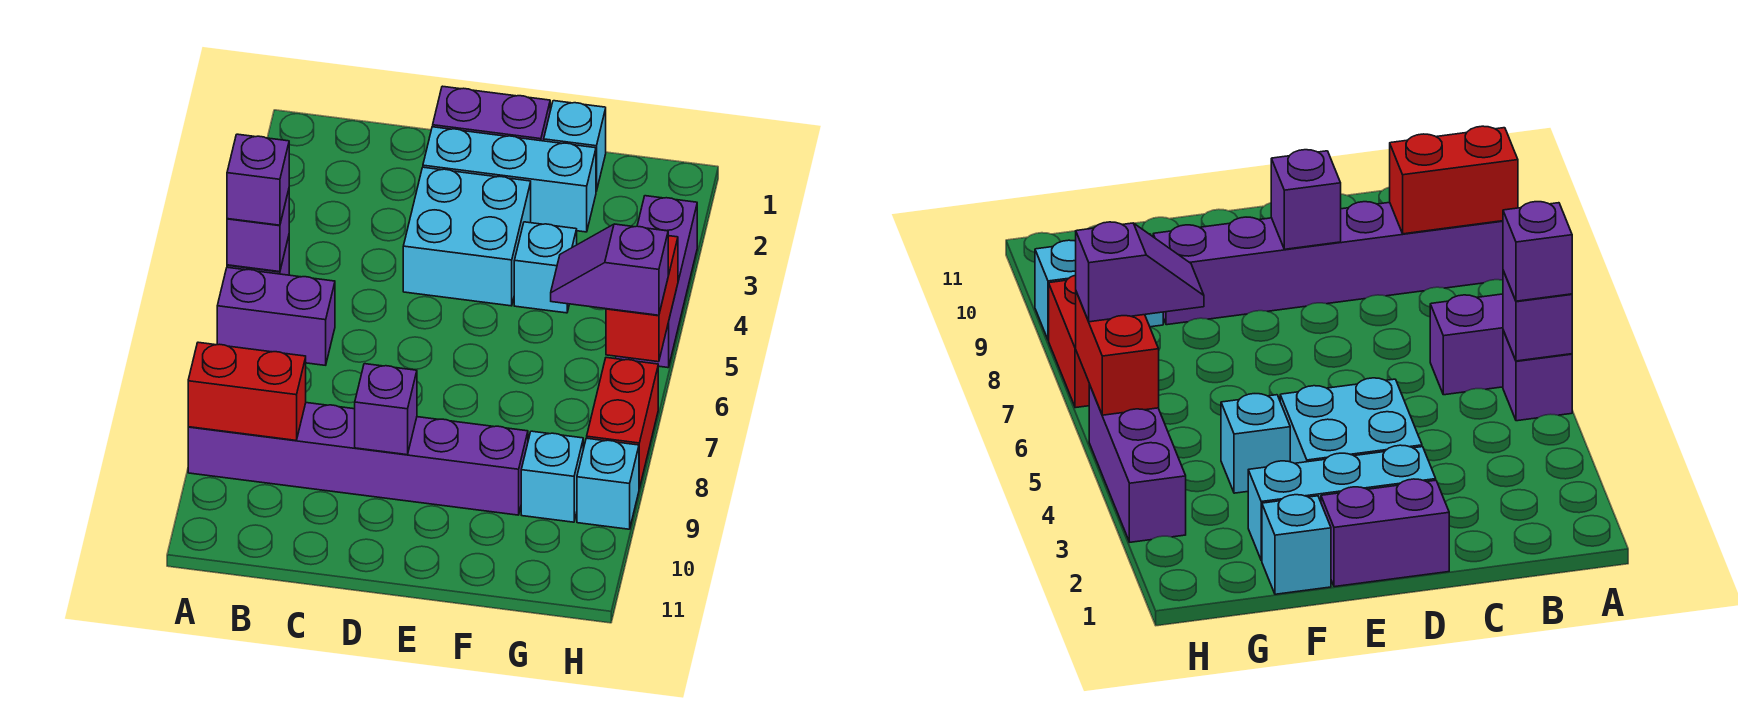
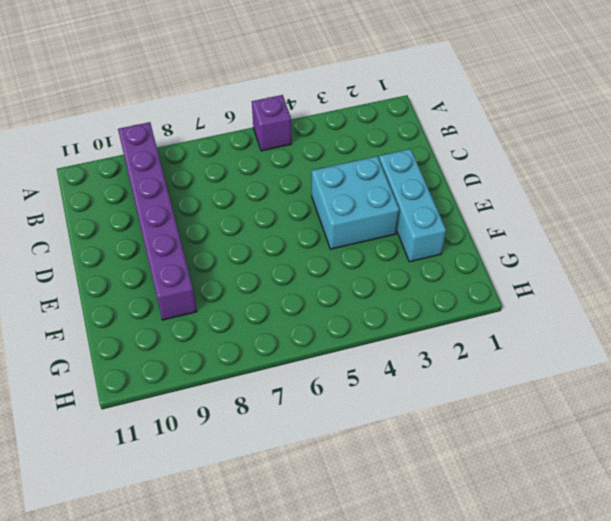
none -> purple 1x2 brick [217,267,335,365]
none -> purple 1x2 brick [433,86,550,141]
none -> cyan 1x1 brick [544,101,606,191]

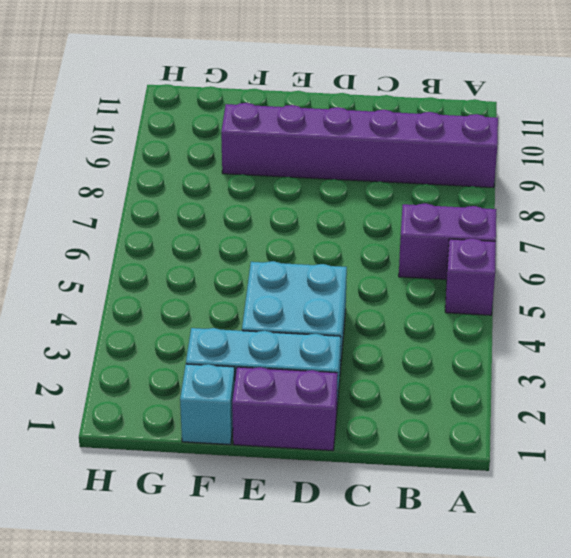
none -> cyan 1x1 brick [514,222,577,313]
none -> cyan 1x1 brick [521,431,583,522]
none -> purple 1x3 brick [616,196,697,368]

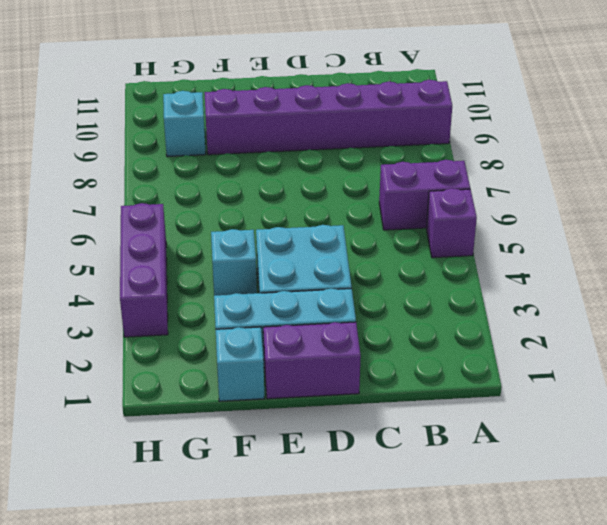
none -> red 1x2 brick [587,358,658,489]
none -> cyan 1x1 brick [577,438,639,529]
none -> purple 1x1 brick [227,190,289,272]

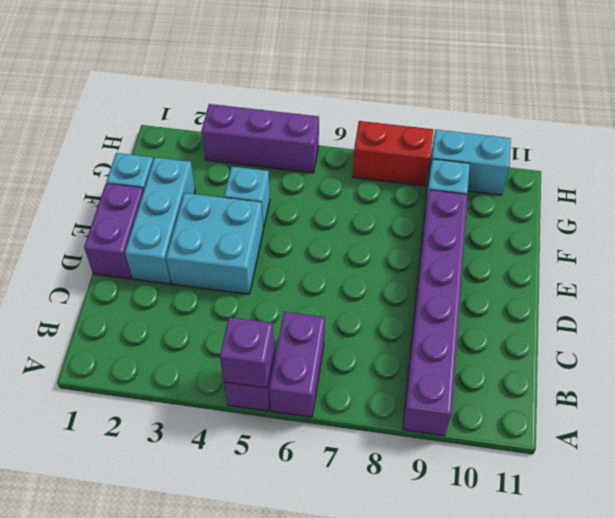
cyan 1x2 brick [428,130,511,195] -> cyan 1x1 brick [577,438,639,529]
none -> red 1x2 brick [188,342,306,440]
none -> purple 1x1 brick [355,364,417,455]
none -> red 1x2 brick [606,236,678,362]

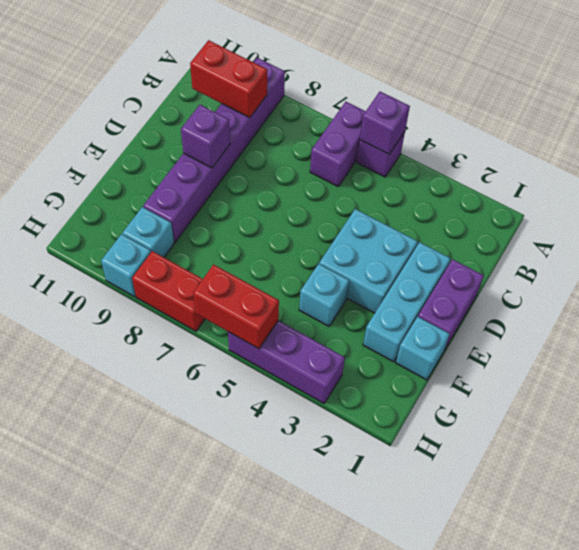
red 1x2 brick [190,40,267,118] -> red 1x2 brick turned to [188,342,306,440]
none -> purple 1x1 brick [227,134,289,225]
none -> purple 1x2 slope [551,224,668,315]

